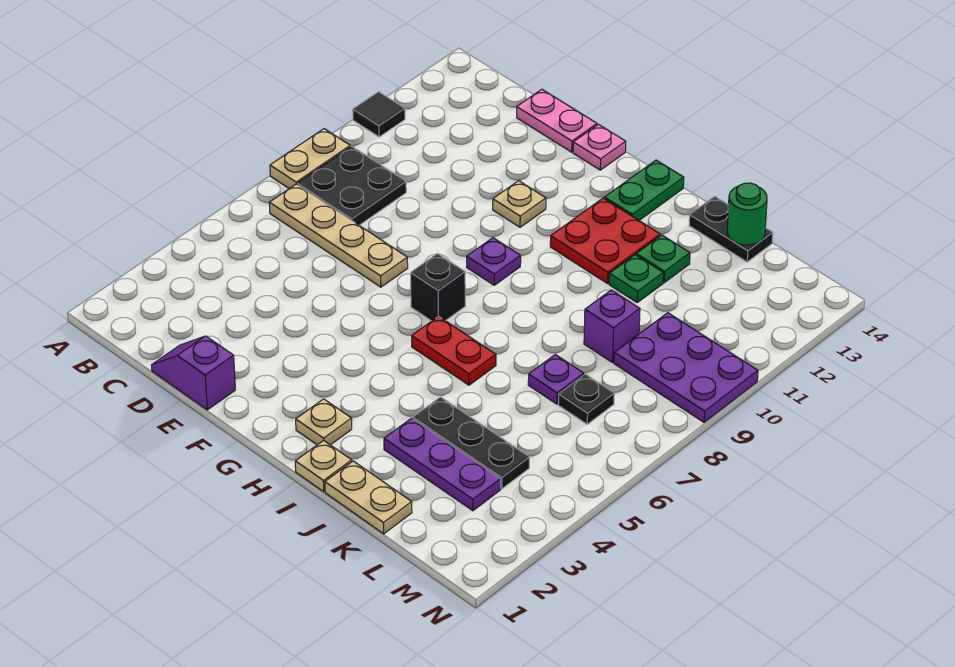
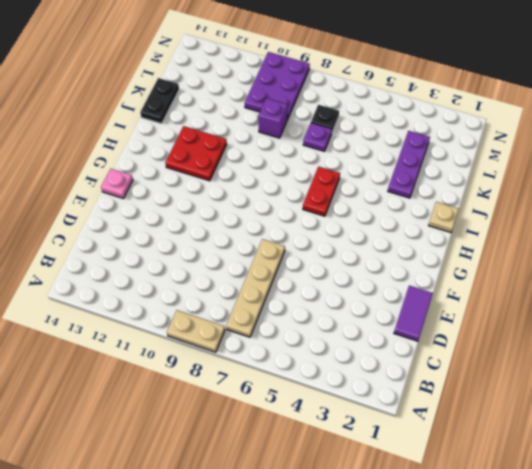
purple 1x2 tile [394,286,433,341] -> purple 1x2 slope [152,336,235,410]
none -> black 1x1 tile [353,92,405,137]
none -> black 2x2 plate [298,146,406,225]
none -> pink 1x2 plate [517,89,597,152]

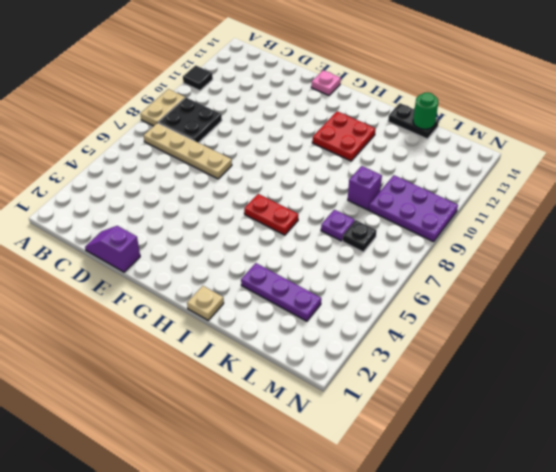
none -> pink 1x2 plate [517,89,597,152]
none -> tan 1x1 plate [493,181,546,227]
none -> black 1x1 brick [411,254,465,321]

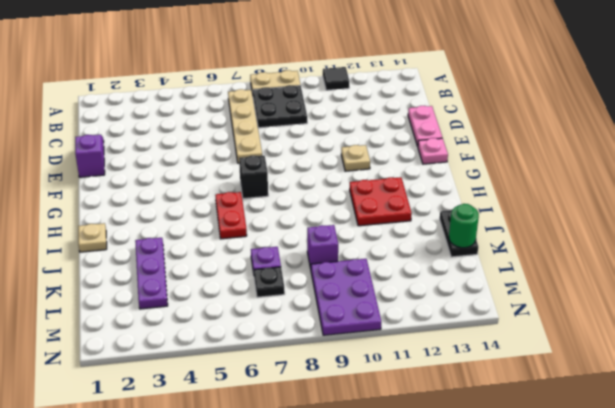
none -> purple 1x1 plate [467,238,521,285]
none -> tan 1x1 plate [296,399,352,445]
none -> green 1x2 plate [604,160,684,220]

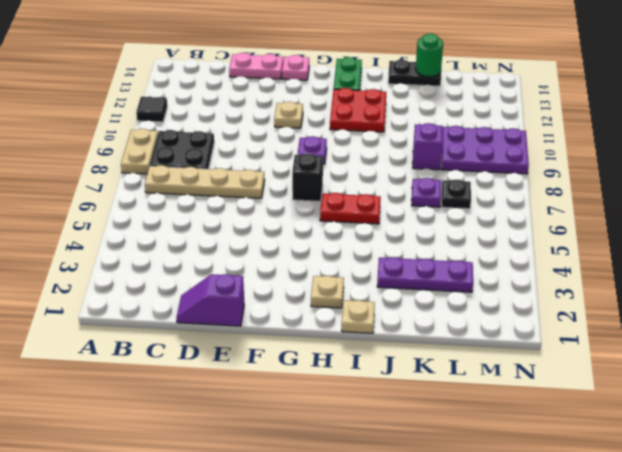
none -> tan 1x2 plate [325,461,412,534]
none -> black 1x3 plate [413,397,529,489]
none -> green 1x1 plate [609,255,663,302]

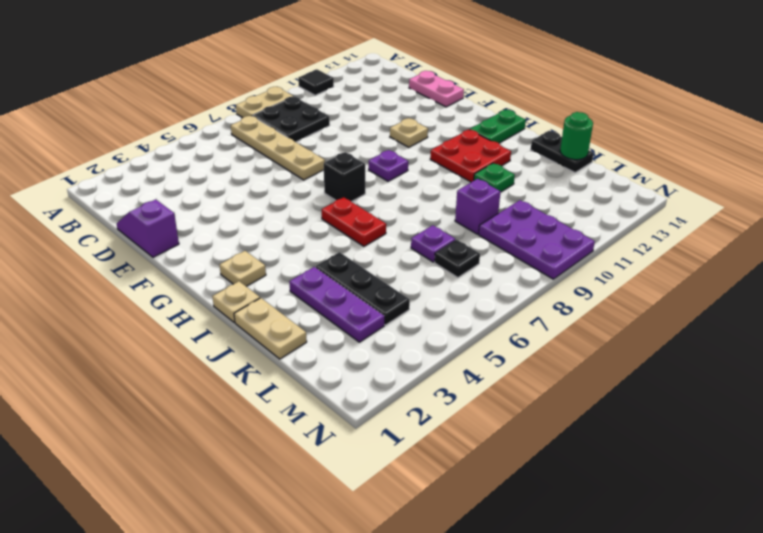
none -> pink 1x1 plate [573,124,626,170]
none -> green 1x1 plate [636,235,690,283]

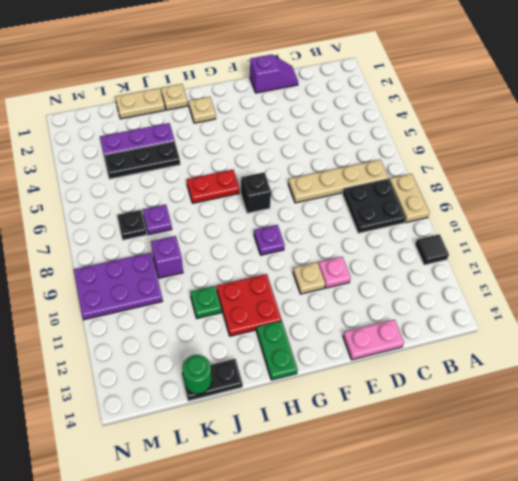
pink 1x1 plate [319,257,351,288] -> pink 1x1 plate moved to [573,124,626,170]
none -> green 1x1 plate [636,235,690,283]

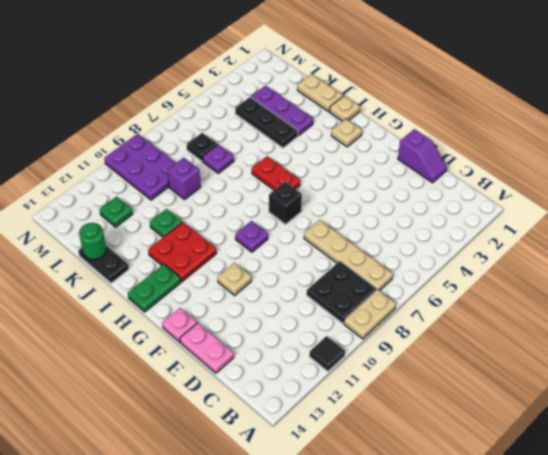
green 1x1 plate [100,197,133,227] -> green 1x1 plate moved to [636,235,690,283]

